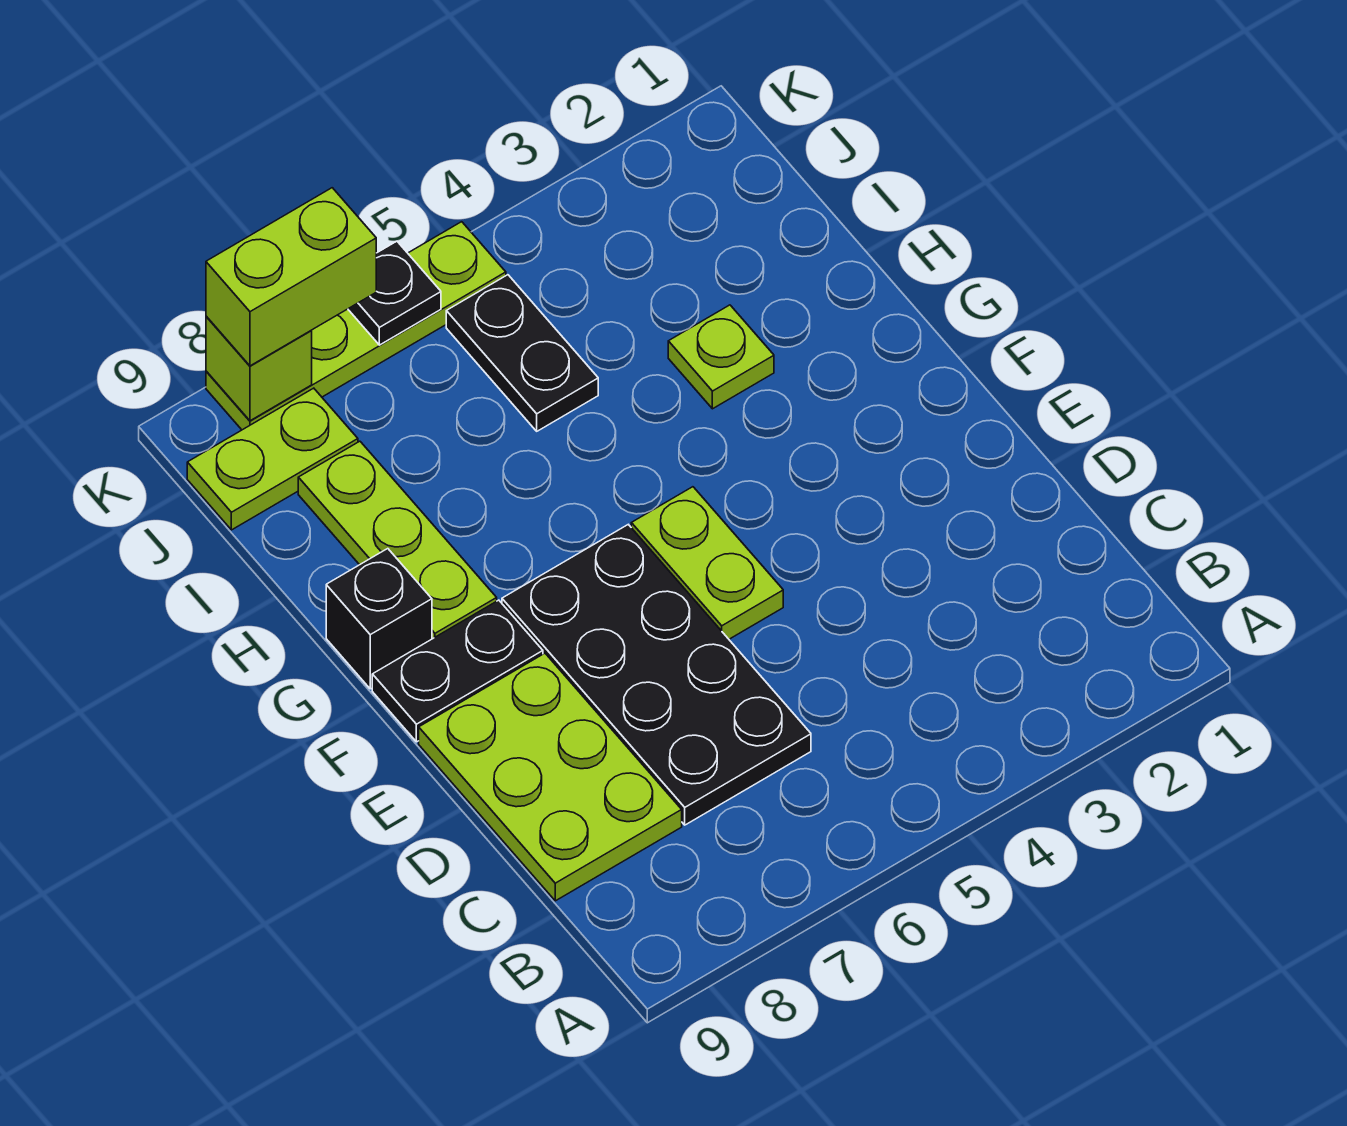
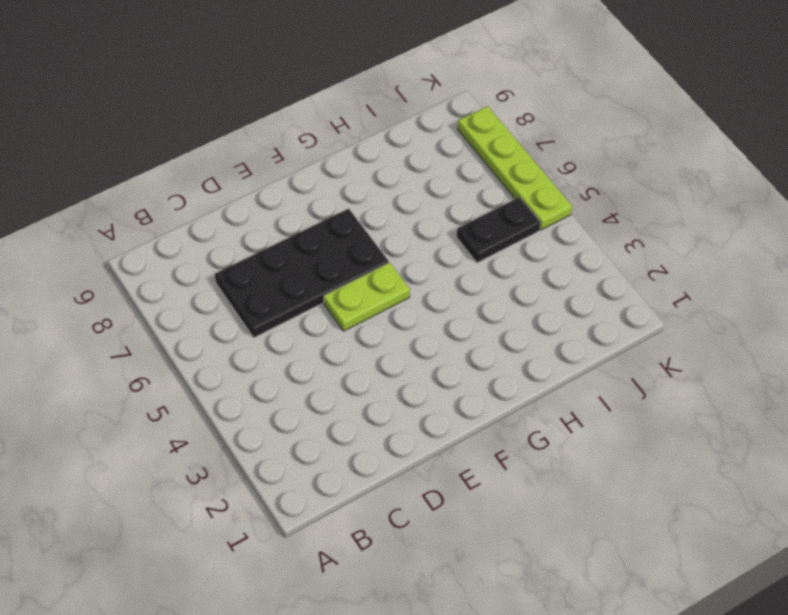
none -> lime 2x3 plate [419,653,682,901]
none -> black 1x2 plate [372,600,543,742]
none -> lime 1x3 plate [298,441,497,639]

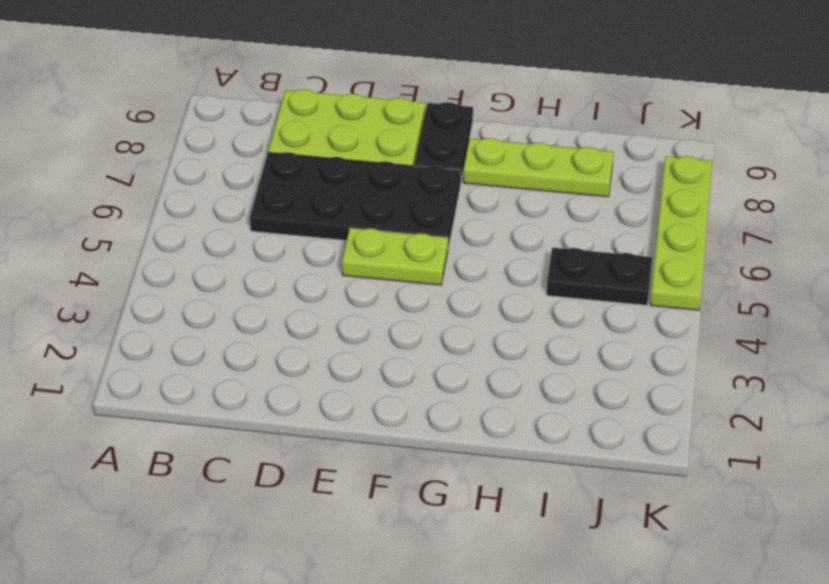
none -> black 1x1 brick [326,549,432,689]
none -> lime 1x1 plate [668,305,774,409]
none -> lime 1x2 plate [187,388,358,530]

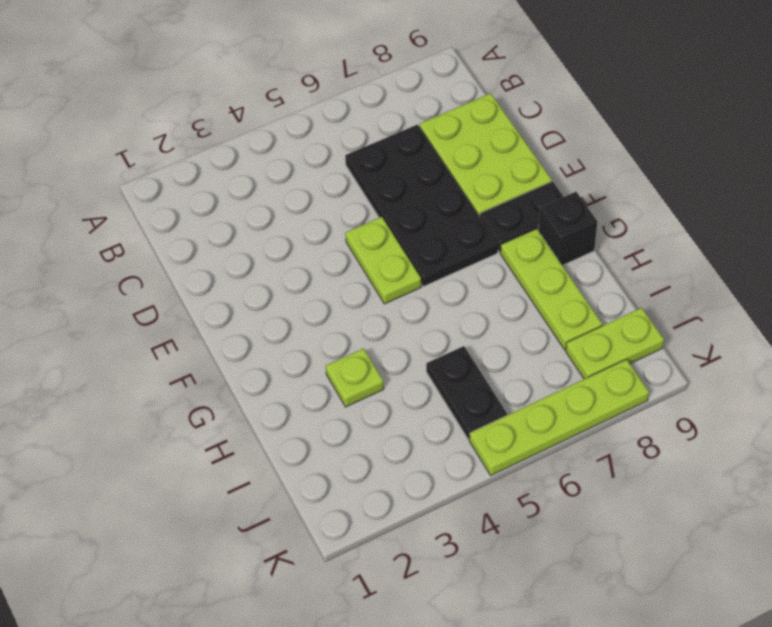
none -> black 1x1 plate [348,241,441,345]
none -> lime 1x1 brick [206,316,312,421]
none -> lime 1x2 brick [206,188,376,366]

